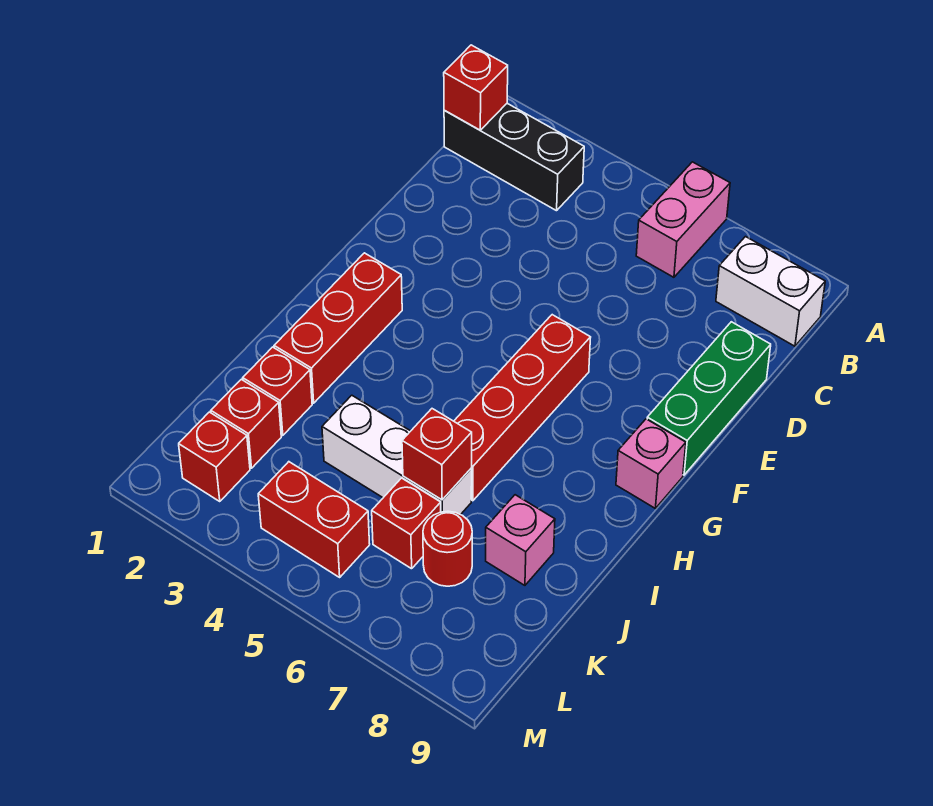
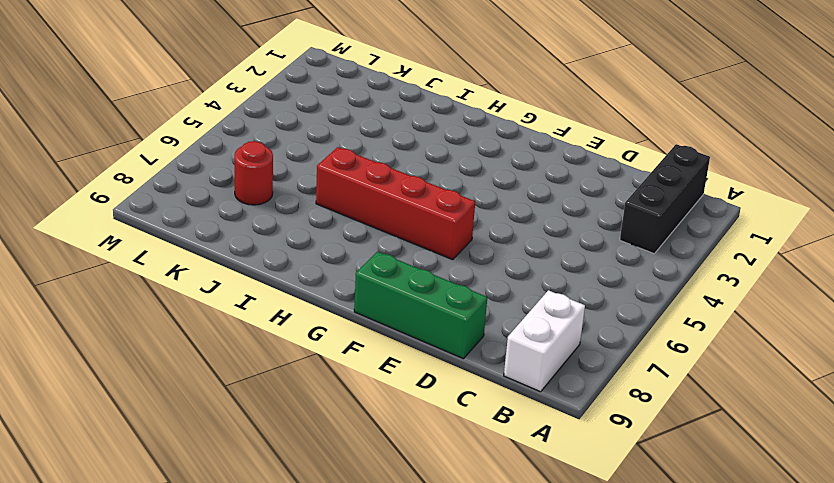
none -> pink 1x2 brick [636,162,730,277]
none -> red 1x3 brick [274,253,402,403]
none -> pink 1x1 brick [616,419,686,508]

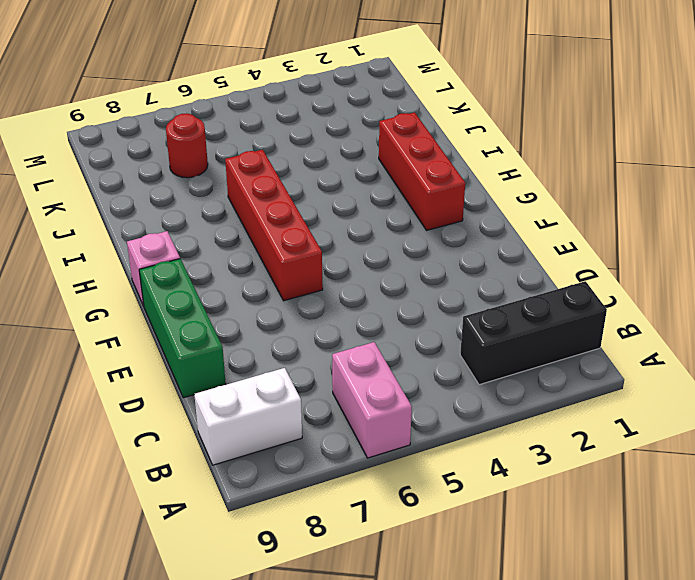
none -> red 1x1 brick [243,347,312,436]
none -> white 1x3 brick [322,395,472,515]
none -> pink 1x1 brick [486,495,555,585]

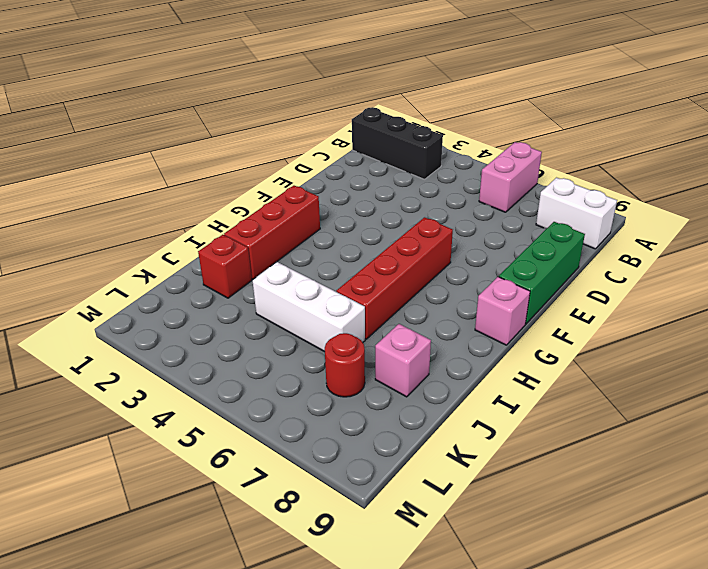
none -> red 1x1 brick [211,379,281,468]
none -> red 1x1 brick [372,478,441,569]
none -> red 1x1 brick [179,412,250,501]

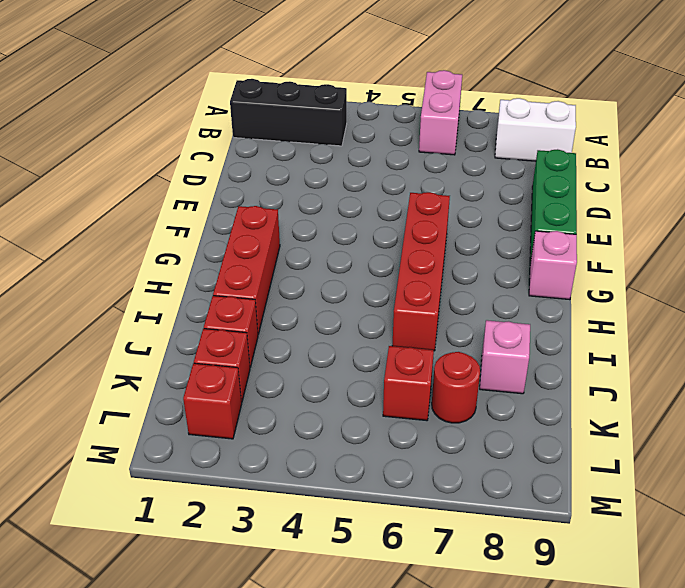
none -> white 1x3 brick [322,395,472,515]
none -> red 1x2 brick [258,462,370,577]
none -> red 1x1 brick [444,45,508,130]

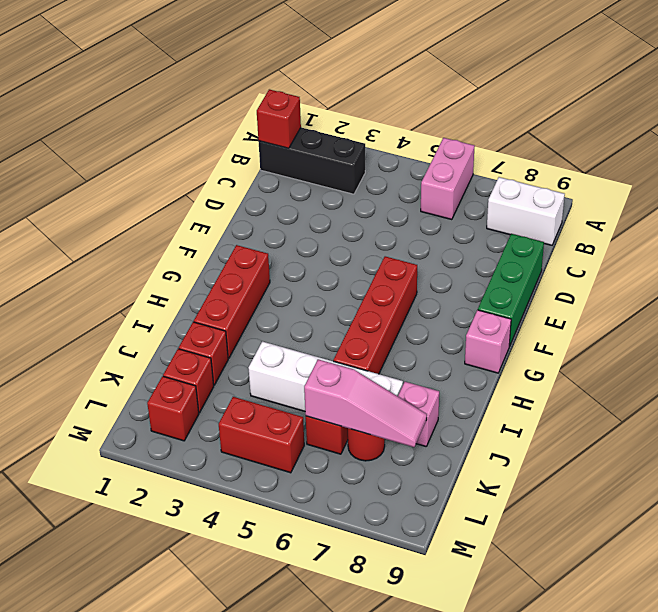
white 1x4 brick [248,341,403,411] -> white 1x3 brick [322,395,472,515]
pink 1x3 slope [304,359,427,447] -> none
none -> red 1x1 brick [402,409,472,500]

